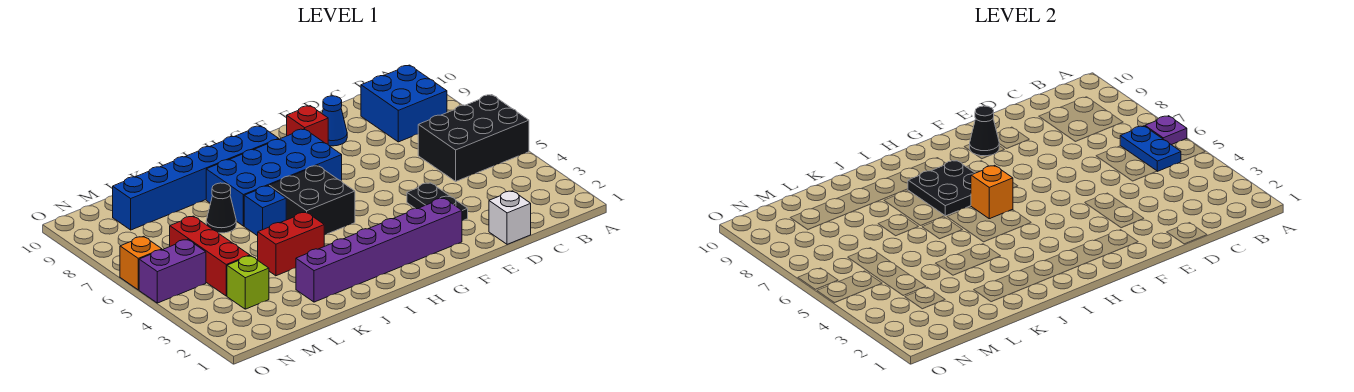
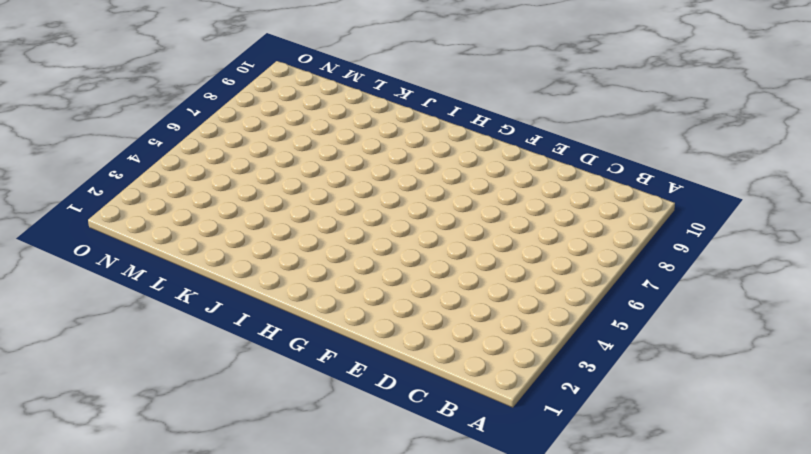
none -> black 2x3 brick [418,95,529,181]
none -> blue 2x2 brick [361,65,447,142]
none -> white 1x1 brick [489,191,531,244]

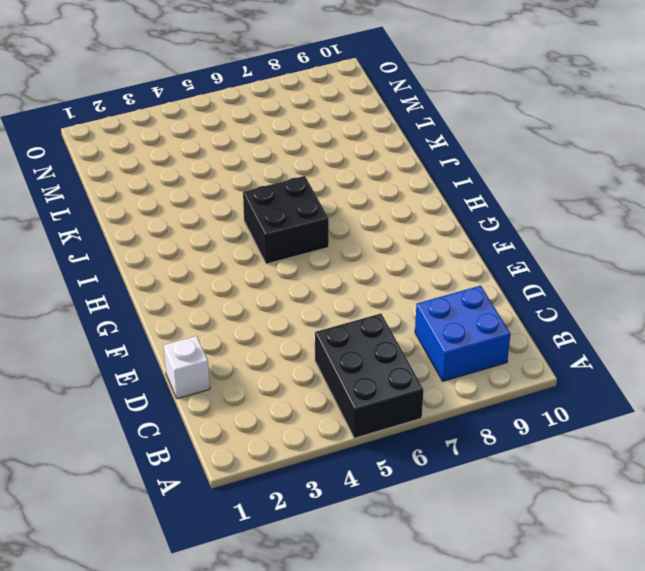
none -> black 1x2 plate [407,183,468,221]
none -> blue 1x1 cone [322,96,347,146]
none -> purple 1x6 brick [296,198,462,302]

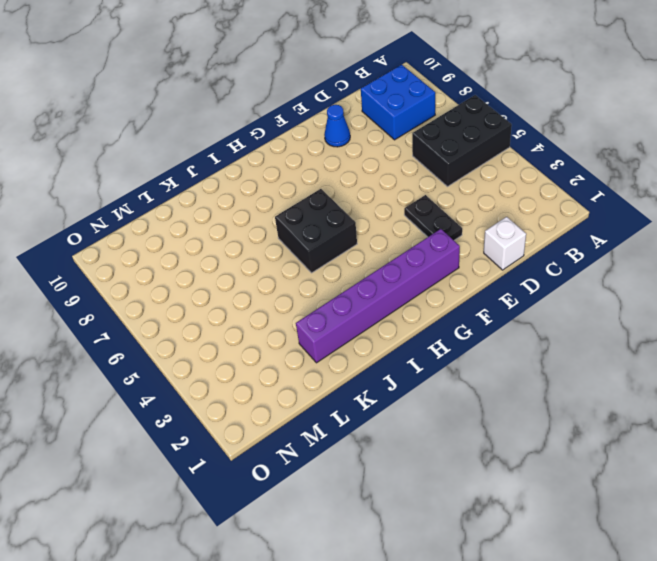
none -> red 1x1 brick [287,106,328,144]
none -> blue 2x4 brick [206,129,342,226]
none -> blue 1x6 brick [113,126,278,230]

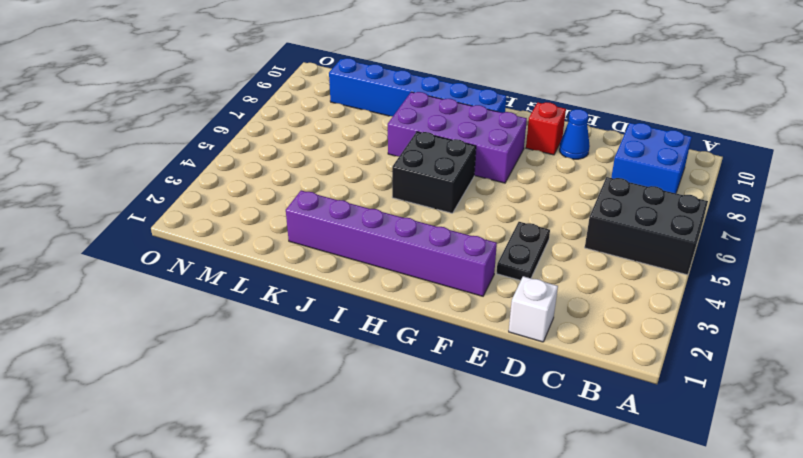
purple 2x4 brick [388,92,527,183] -> blue 2x4 brick [206,129,342,226]
none -> red 1x2 brick [258,212,324,276]
none -> blue 1x1 brick [244,186,286,236]
none -> black 1x1 cone [206,183,236,233]

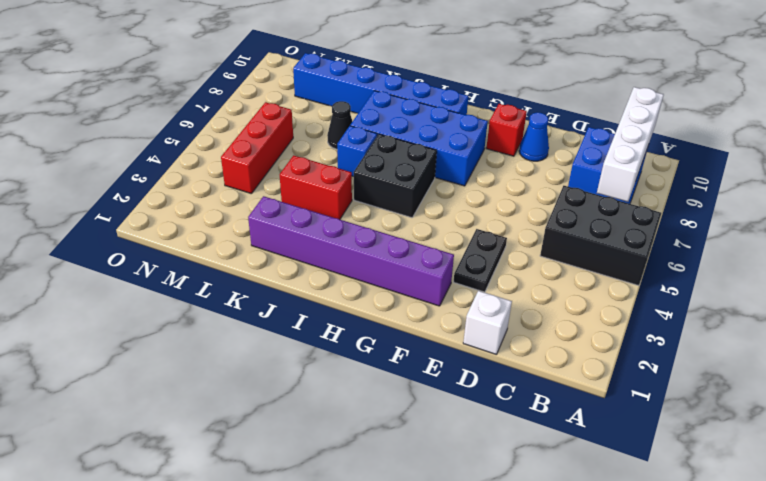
white 1x4 brick [597,87,664,202] -> none
none -> lime 1x1 brick [227,256,269,309]
none -> purple 1x2 brick [139,239,206,303]
none -> orange 1x1 brick [120,236,162,290]

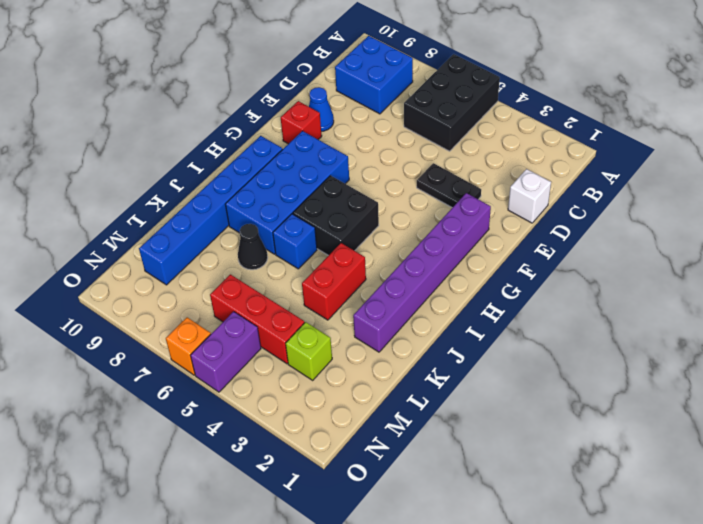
none -> purple 1x1 plate [1145,116,1187,145]
none -> blue 1x2 plate [1120,126,1181,171]
none -> black 1x1 cone [970,106,999,156]

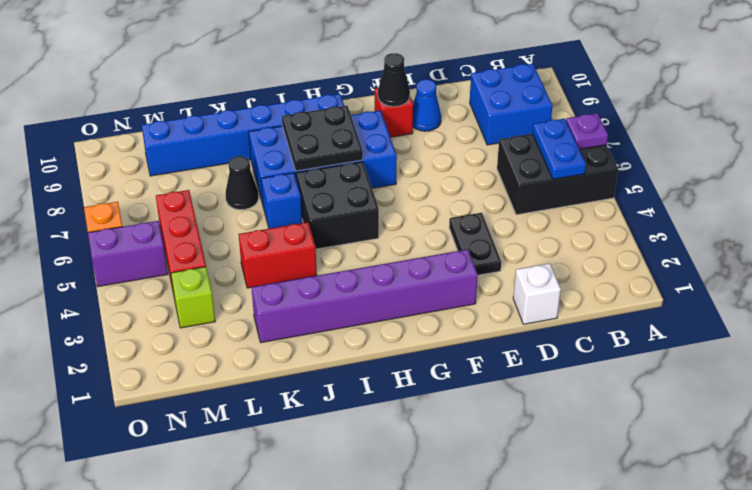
none -> orange 1x1 brick [971,165,1013,219]

